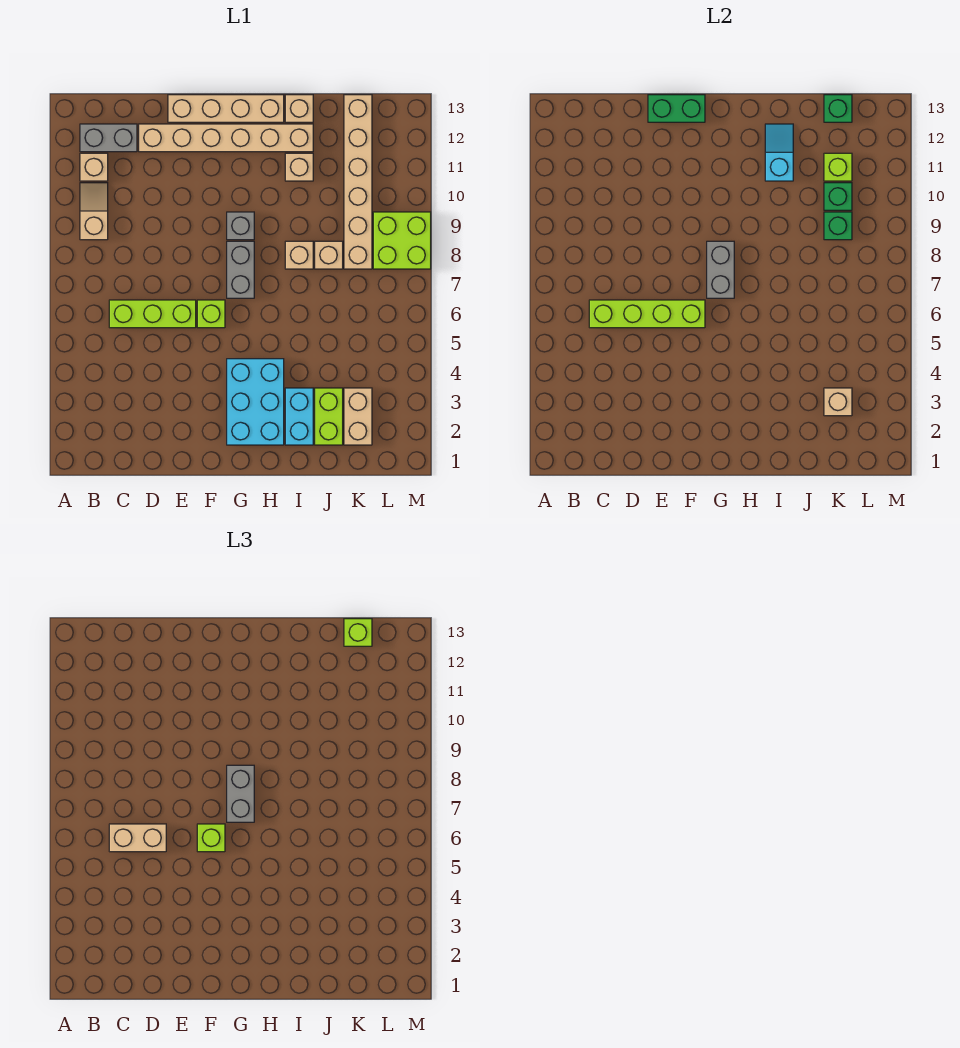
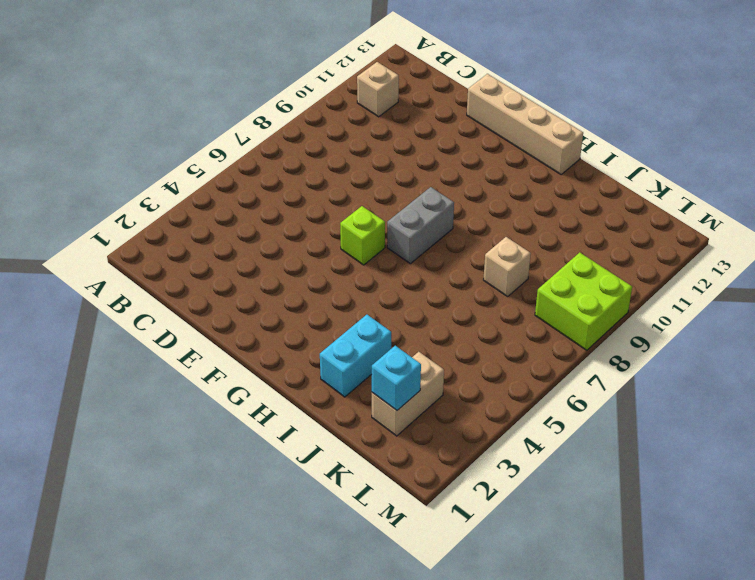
cyan 1x1 brick [372,346,421,410] -> none
none -> tan 1x2 slope [80,183,108,240]
none -> grey 1x2 brick [80,124,137,152]
none -> lime 1x3 brick [109,300,196,328]
none -> tan 1x6 brick [139,124,313,152]

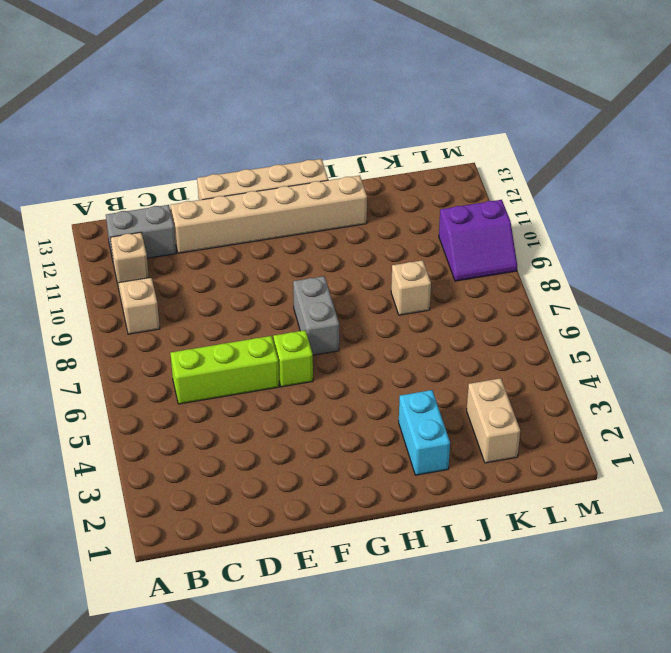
purple 2x2 slope [439,200,517,281] -> lime 2x2 brick [373,212,431,269]
none -> cyan 2x3 brick [227,359,284,445]
none -> grey 1x1 brick [227,212,254,240]
none -> tan 1x1 brick [285,241,313,269]
none -> tan 1x1 brick [285,153,313,181]

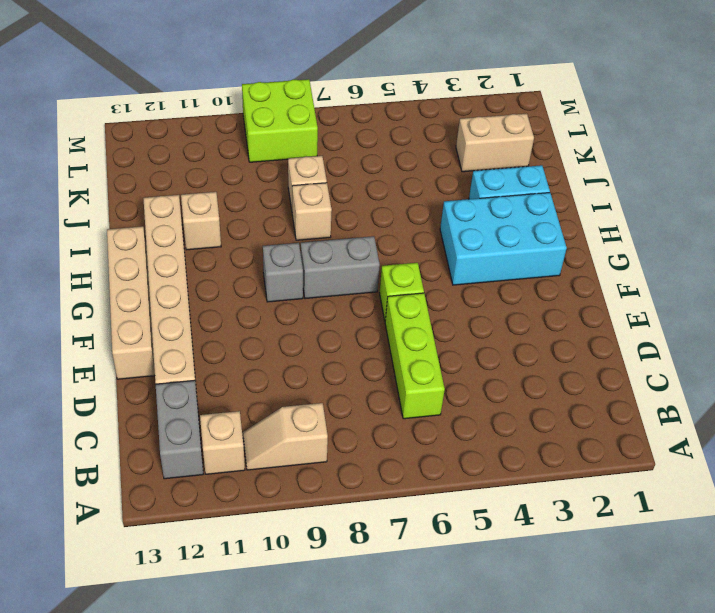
none -> tan 1x1 brick [285,95,313,122]
none -> lime 1x2 brick [315,388,343,445]
none -> tan 1x6 brick [344,95,372,269]
none -> lime 1x4 brick [589,300,705,328]

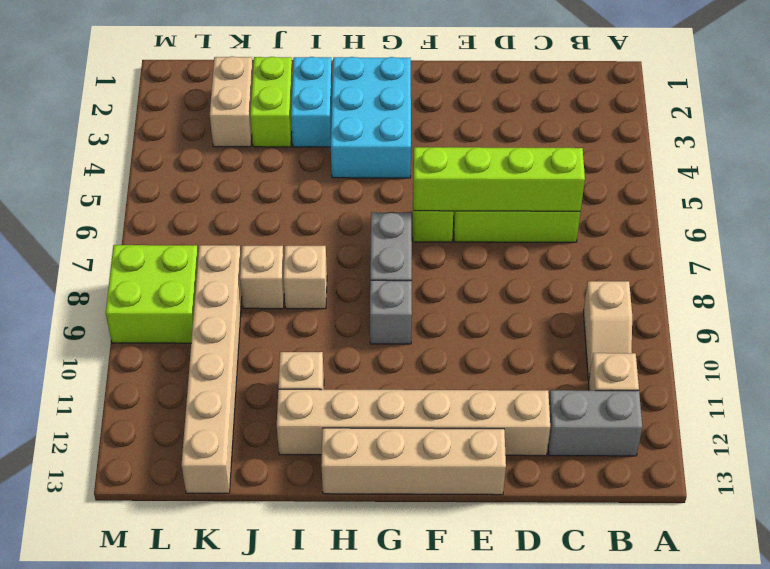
none -> tan 1x1 brick [285,95,313,122]
none -> green 1x2 brick [648,95,705,122]
none -> grey 1x2 brick [707,241,734,298]
none -> cyan 1x2 slope [765,124,793,181]

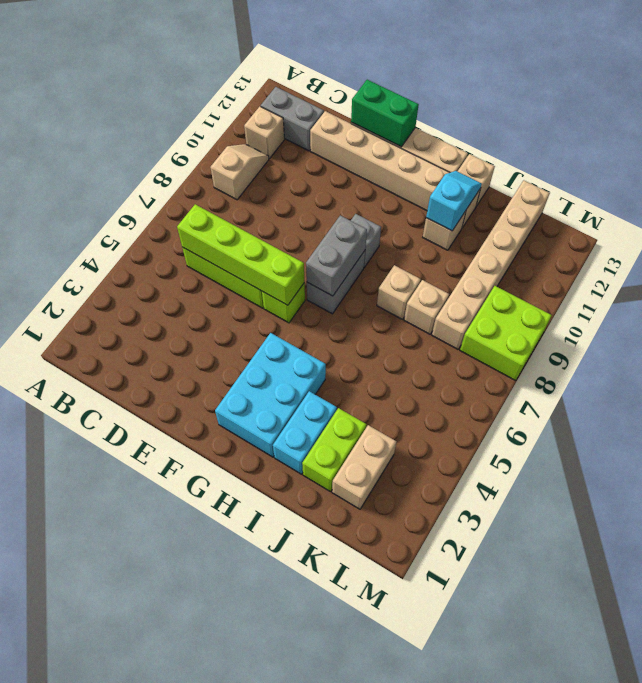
none -> tan 1x1 brick [824,388,852,416]
none -> green 1x1 brick [824,212,852,240]
none -> green 1x1 brick [824,183,852,210]
none -> lime 1x1 brick [824,153,852,181]

